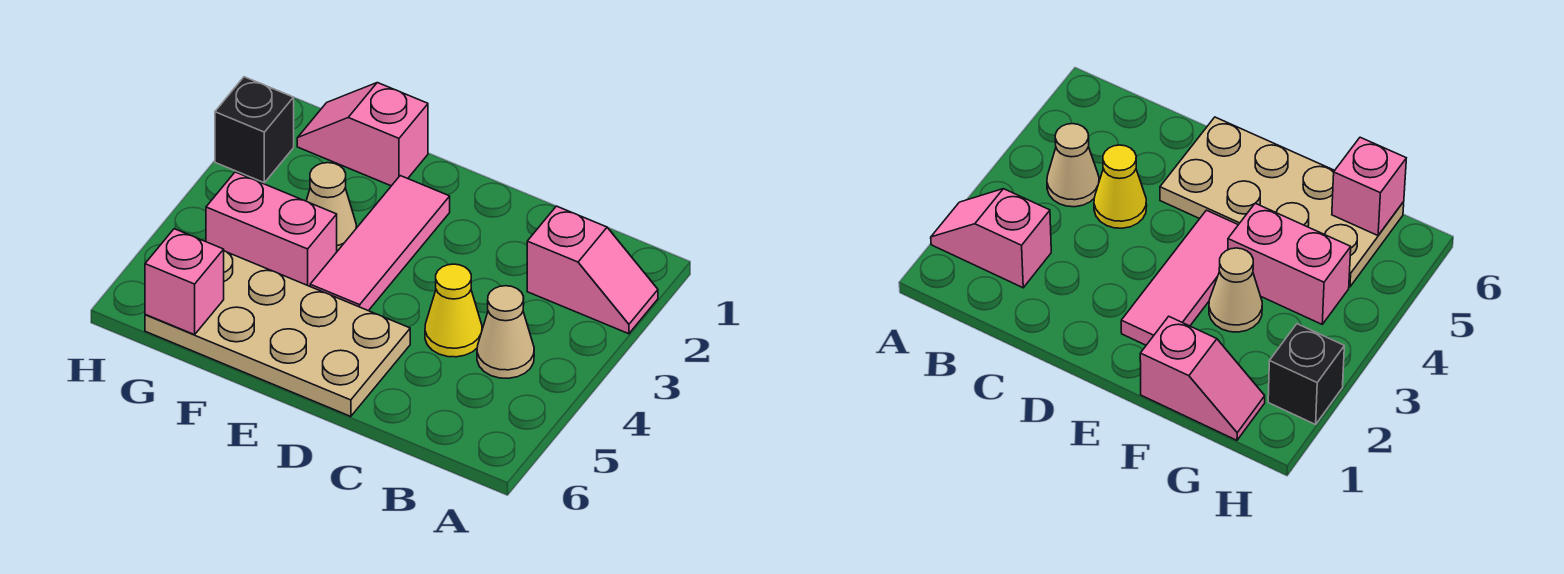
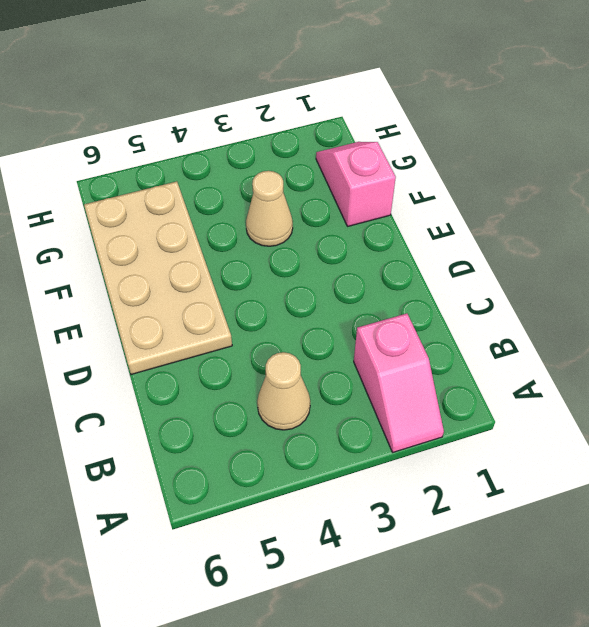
none -> yellow 1x1 cone [425,264,482,357]
none -> pink 1x3 tile [310,176,450,311]

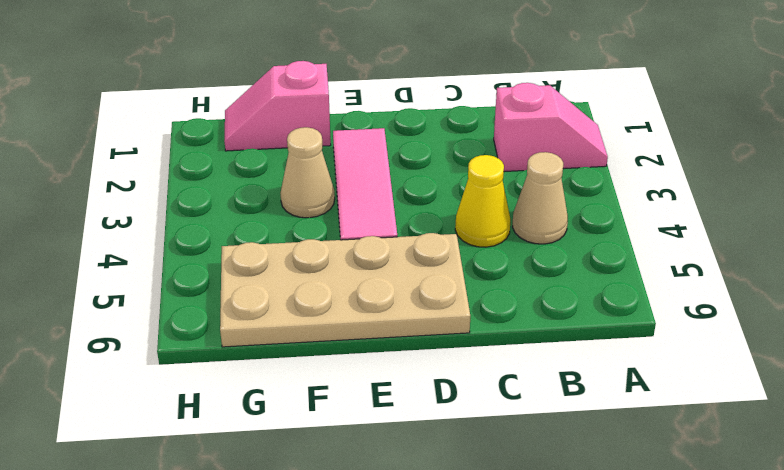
none -> pink 1x2 brick [206,172,337,286]
none -> black 1x1 brick [215,77,294,183]

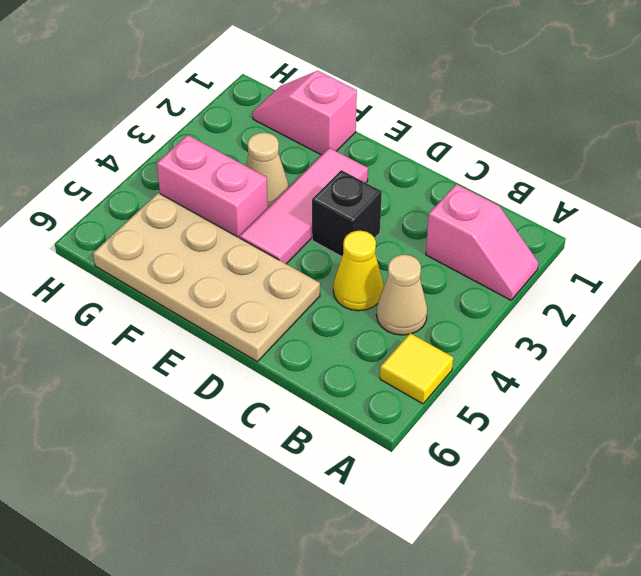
yellow 1x1 tile [380,333,453,404] -> none
black 1x1 brick [312,170,382,257] -> black 1x1 brick moved to [215,77,294,183]
none -> pink 1x1 brick [145,229,224,335]

